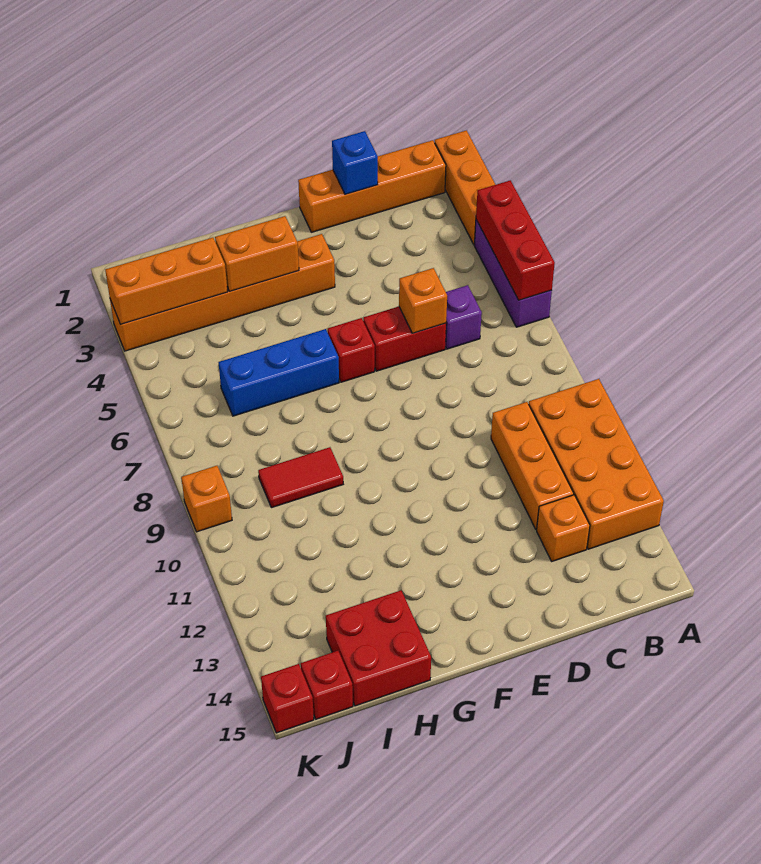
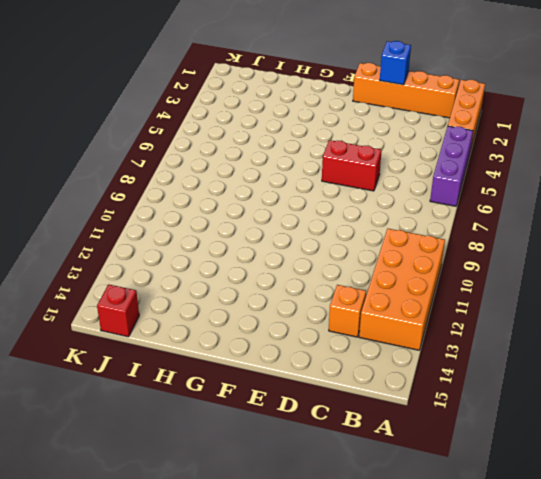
none -> purple 1x1 brick [445,285,482,349]
none -> orange 1x3 brick [491,402,574,530]
none -> orange 1x6 brick [110,234,335,351]

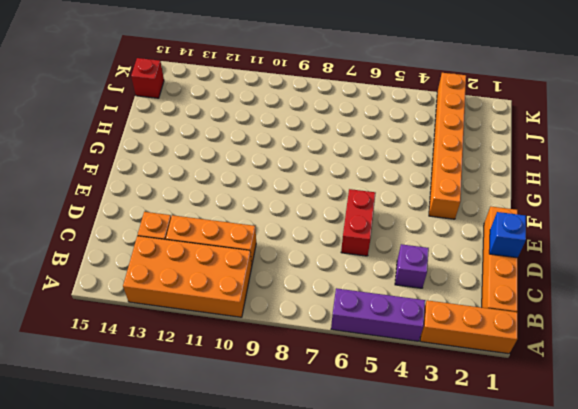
purple 1x1 brick [395,244,429,288] -> purple 1x1 brick moved to [445,285,482,349]
none -> red 1x1 brick [328,318,375,382]
none -> blue 1x3 brick [218,329,339,416]
none -> red 1x2 tile [258,447,343,508]

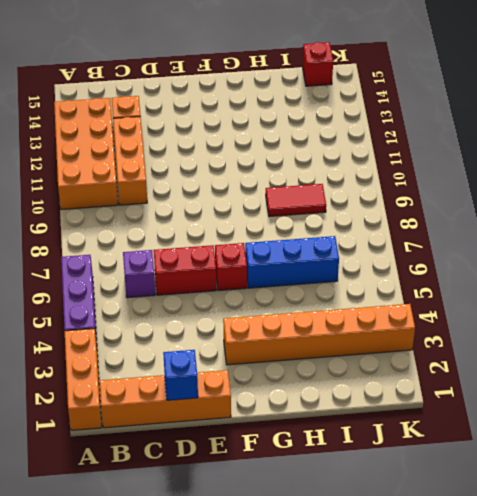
none -> red 2x2 brick [326,590,431,706]
none -> orange 1x1 brick [181,466,232,532]
none -> red 1x1 brick [261,664,314,733]

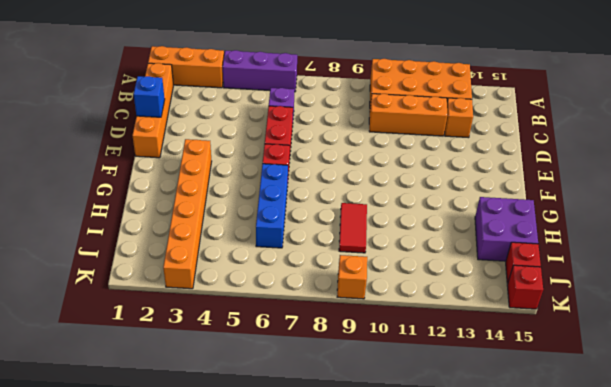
purple 2x2 brick [475,197,538,261] -> red 2x2 brick [326,590,431,706]
none -> red 1x3 brick [476,180,555,300]
none -> orange 1x1 brick [399,268,447,333]
none -> orange 1x2 brick [215,216,299,291]

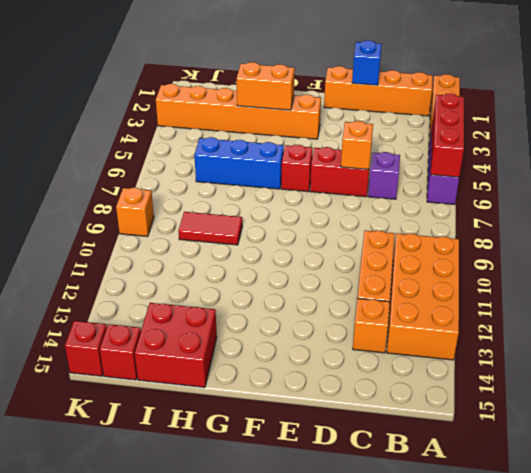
none -> orange 1x3 brick [105,238,228,324]

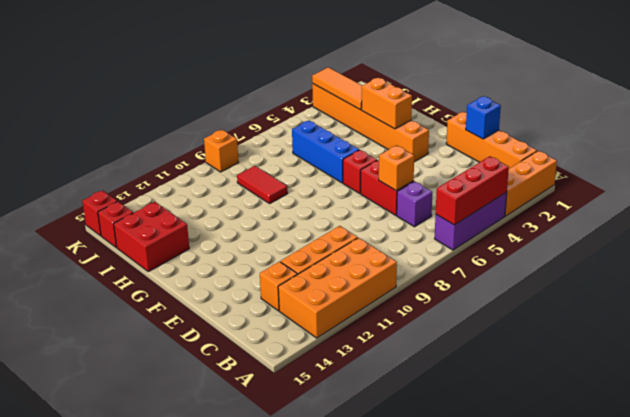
orange 1x3 tile [312,67,362,110] -> orange 1x3 brick [105,238,228,324]

